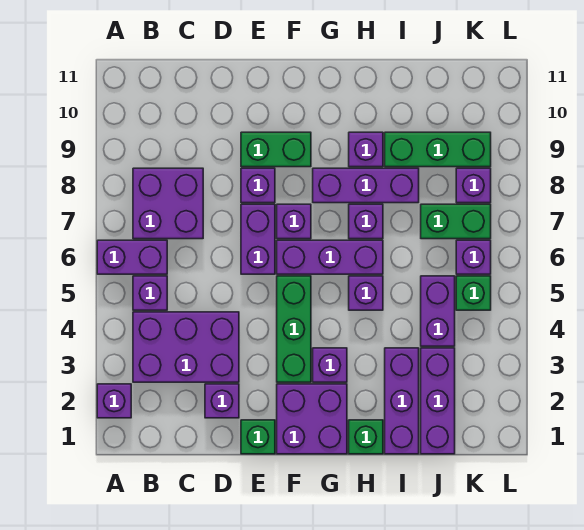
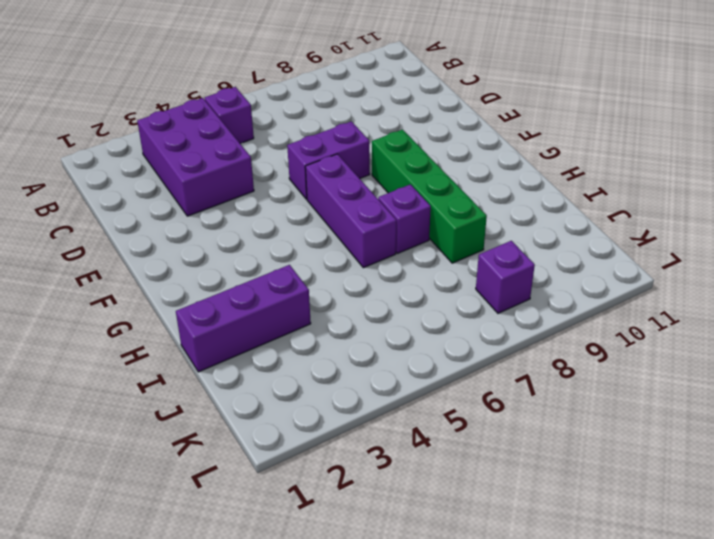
green 1x4 brick [372,130,487,263] -> purple 1x3 brick [313,168,419,203]
none -> purple 1x1 brick [97,384,131,418]
none -> purple 1x2 brick [97,240,167,274]
none -> purple 2x2 brick [133,168,203,239]

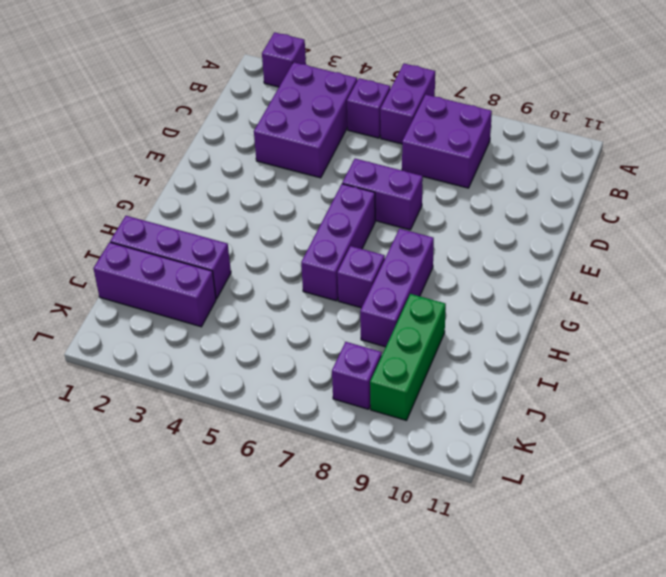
none -> purple 1x1 brick [205,384,239,418]
none -> green 1x1 brick [241,420,275,454]
none -> purple 1x1 brick [241,168,275,203]

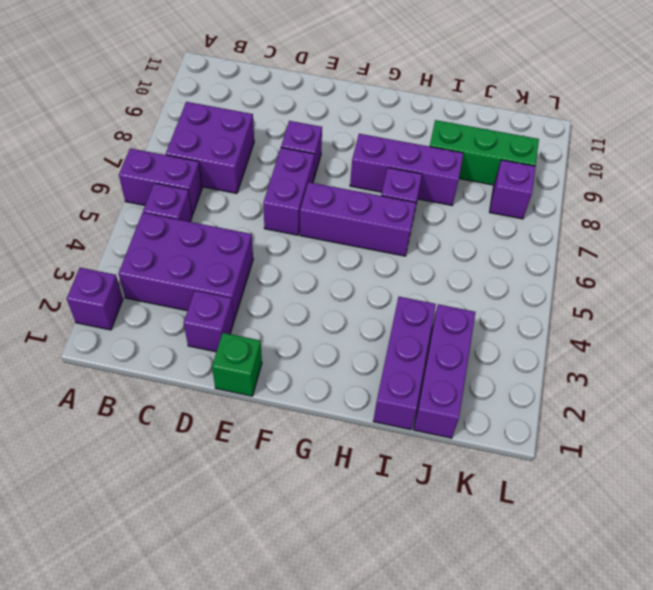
none -> green 1x2 brick [241,132,311,167]
none -> purple 2x2 brick [277,384,347,454]
none -> green 1x3 brick [277,276,311,382]

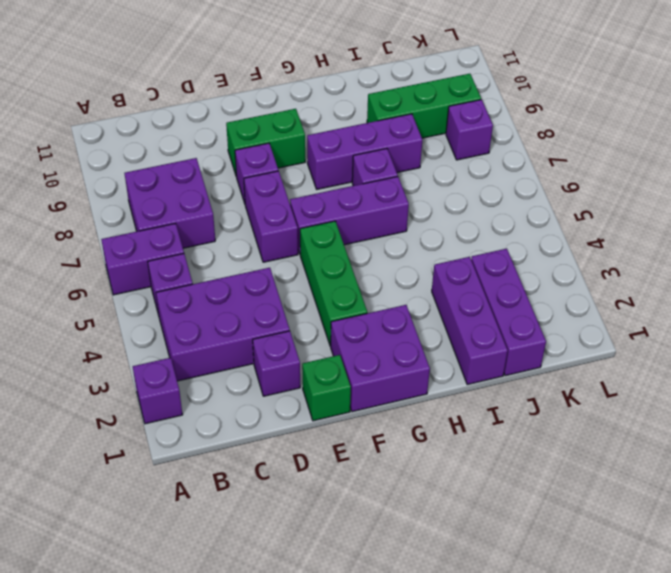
none -> purple 1x1 brick [277,204,311,239]
none -> purple 1x1 brick [313,348,347,382]
none -> green 1x1 brick [349,420,383,454]

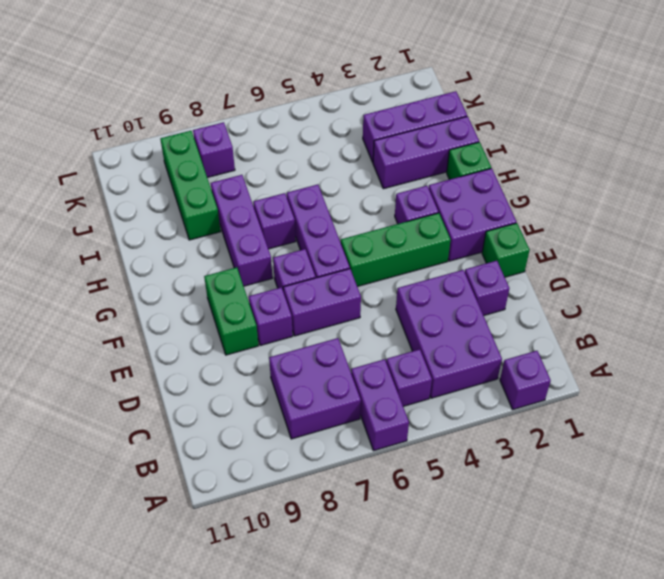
none -> purple 1x1 brick [349,276,383,310]
none -> purple 1x1 brick [349,132,383,167]
none -> purple 1x2 brick [421,276,455,346]

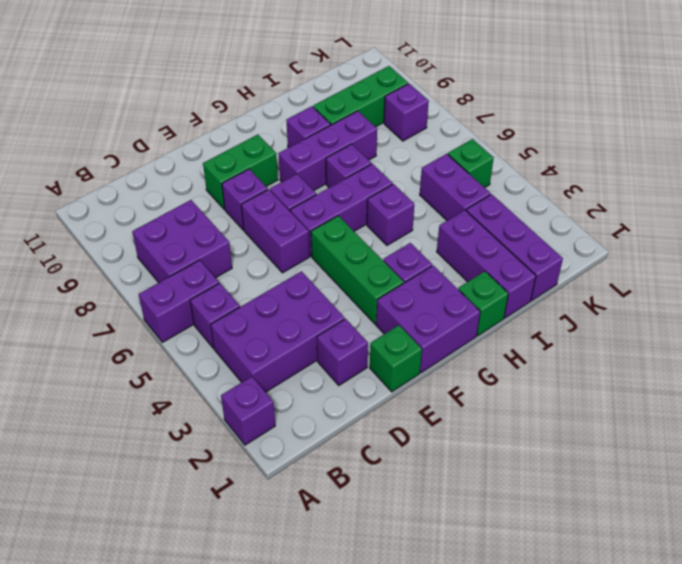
none -> green 1x2 brick [421,204,491,239]
none -> purple 1x1 brick [456,240,491,274]

